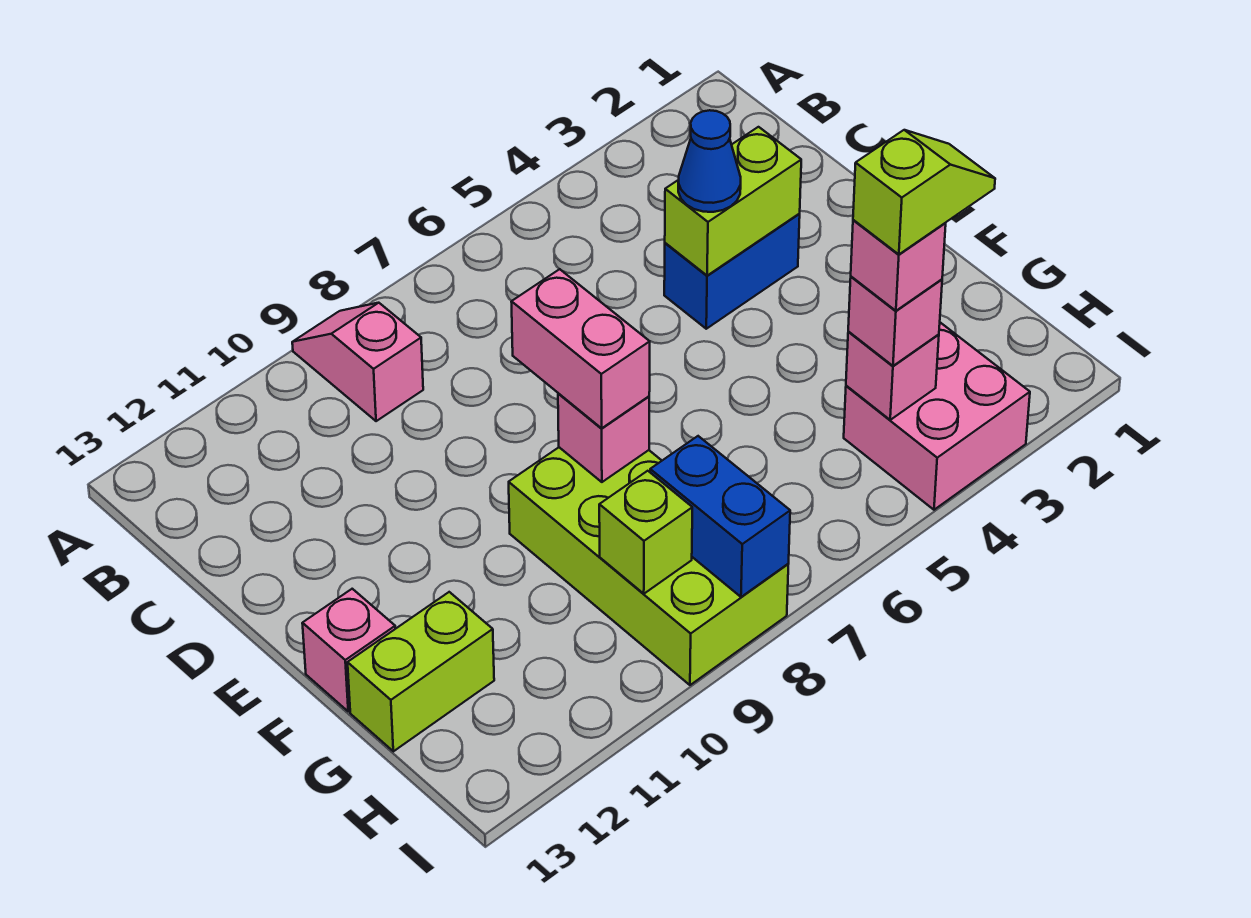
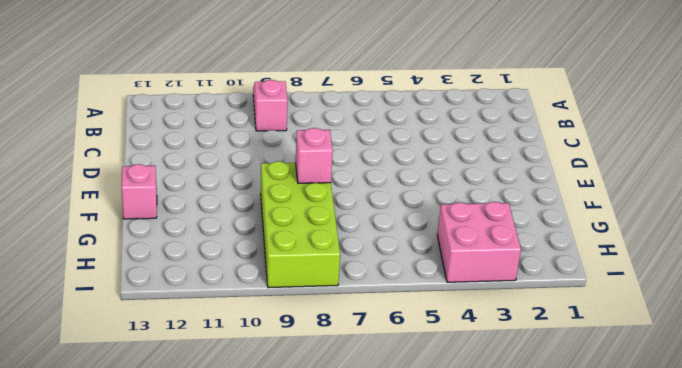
none -> blue 1x2 brick [664,214,800,329]
none -> lime 1x2 brick [348,592,494,751]
none -> lime 1x2 brick [665,127,801,276]

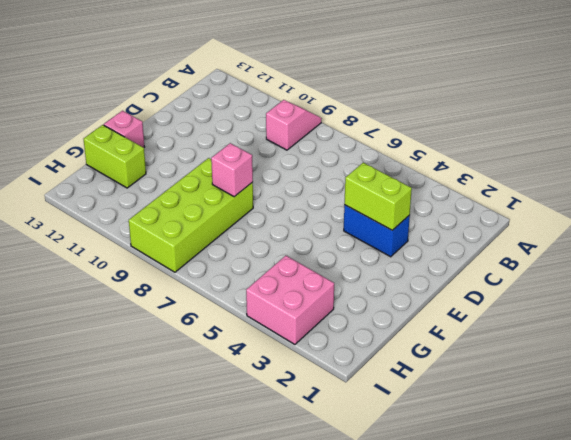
none -> pink 1x1 brick [846,332,939,420]
none -> blue 1x2 brick [650,436,790,597]
none -> lime 1x1 brick [599,471,692,594]

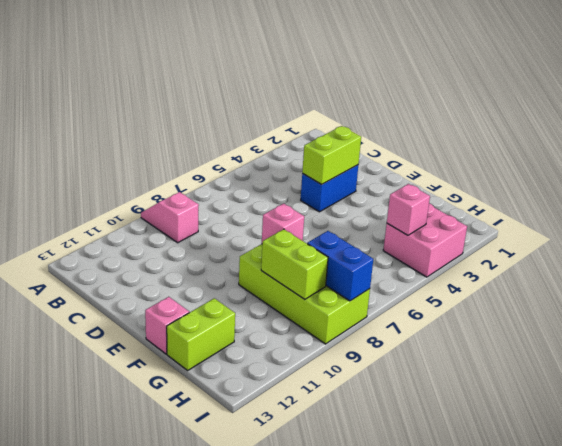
lime 1x2 brick [261,229,328,299] -> lime 1x1 brick [599,471,692,594]
none -> blue 1x1 cone [678,110,741,212]
none -> pink 1x2 brick [511,269,650,428]
none -> pink 1x1 brick [848,277,942,366]

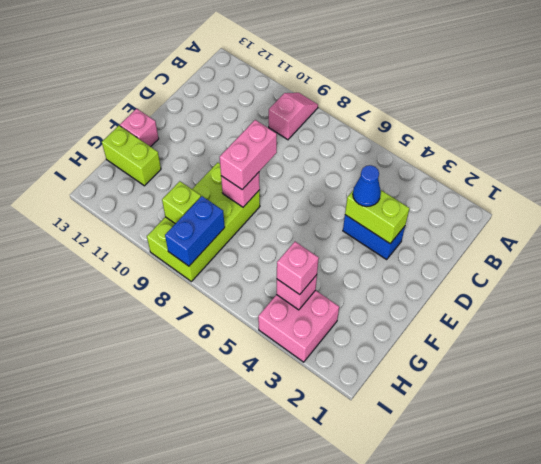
none -> pink 1x1 brick [851,220,946,311]
none -> lime 1x2 slope [853,130,995,254]

